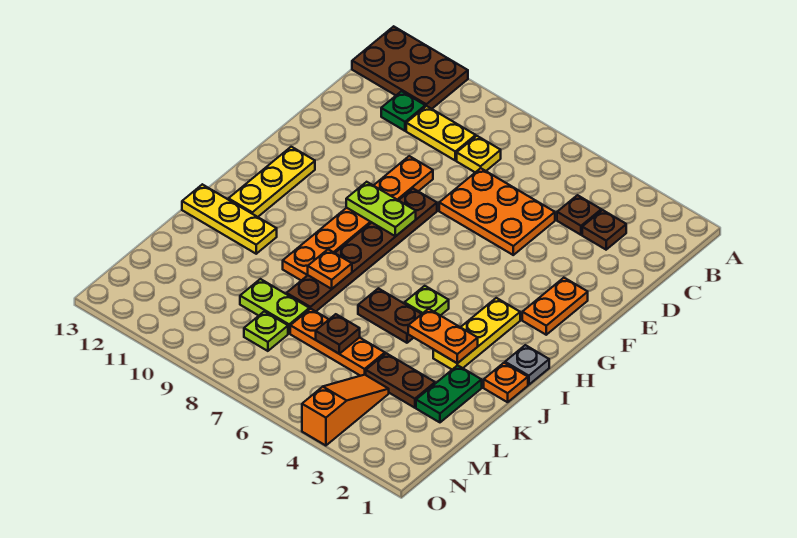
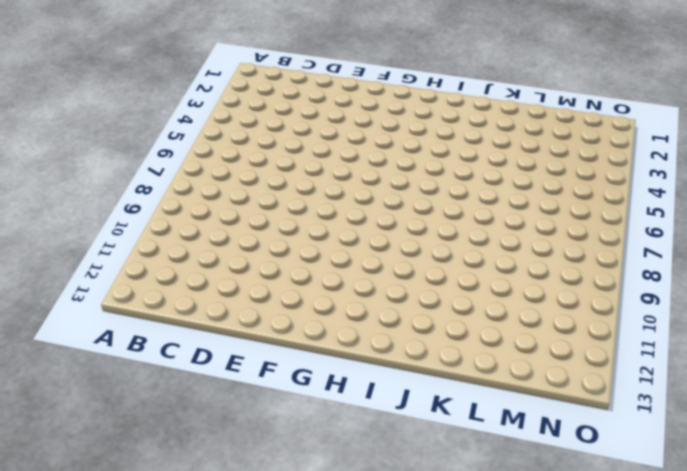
none -> brown 2x3 plate [352,26,468,109]
none -> brown 1x1 plate [582,210,626,250]
none -> brown 1x1 plate [557,195,601,235]

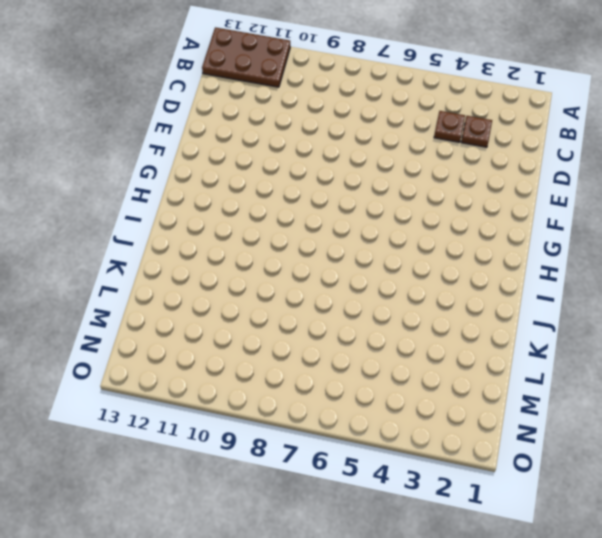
none -> yellow 1x1 plate [457,136,501,172]
none -> yellow 1x2 plate [406,106,476,160]
none -> green 1x1 plate [381,91,425,131]

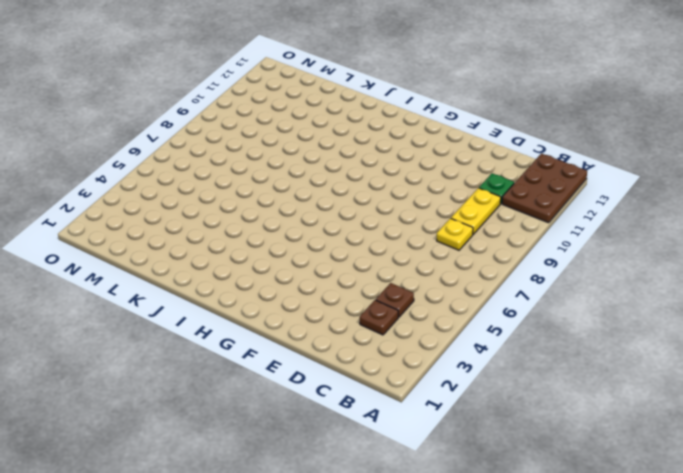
none -> orange 2x3 plate [439,168,555,255]
none -> orange 1x6 plate [283,156,433,280]
none -> orange 1x2 plate [522,278,588,335]

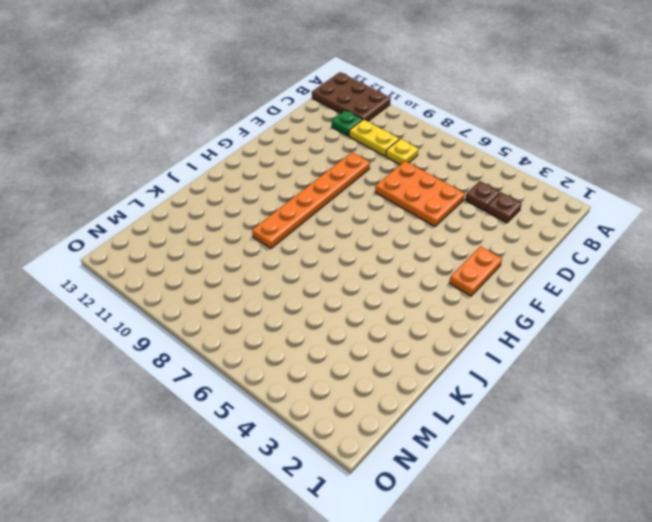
none -> brown 1x6 plate [287,189,437,311]
none -> yellow 1x3 plate [228,147,315,217]
none -> yellow 1x3 plate [433,298,520,369]

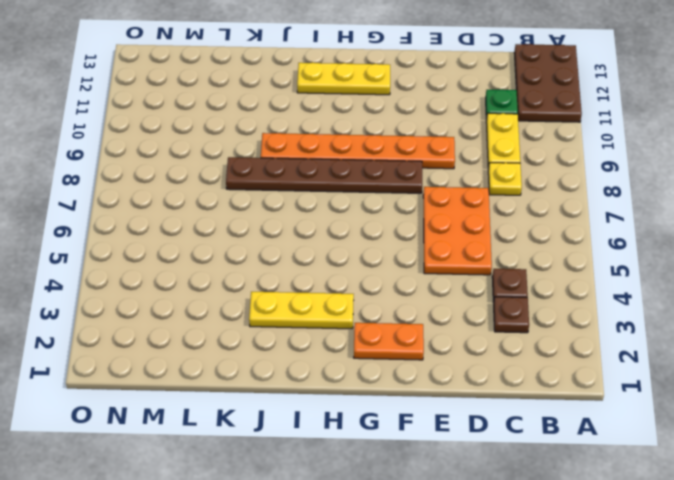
none -> grey 1x1 plate [505,345,549,385]
none -> lime 1x1 plate [404,286,449,316]
none -> orange 1x1 plate [484,363,528,402]

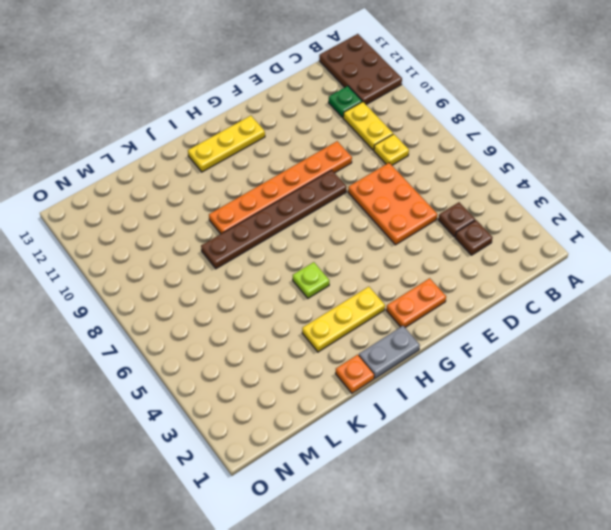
grey 1x2 plate [359,326,420,378] -> grey 1x1 plate [505,345,549,385]
none -> brown 1x2 plate [358,288,421,343]
none -> yellow 1x3 plate [182,184,277,254]
none -> green 1x2 plate [416,365,482,422]

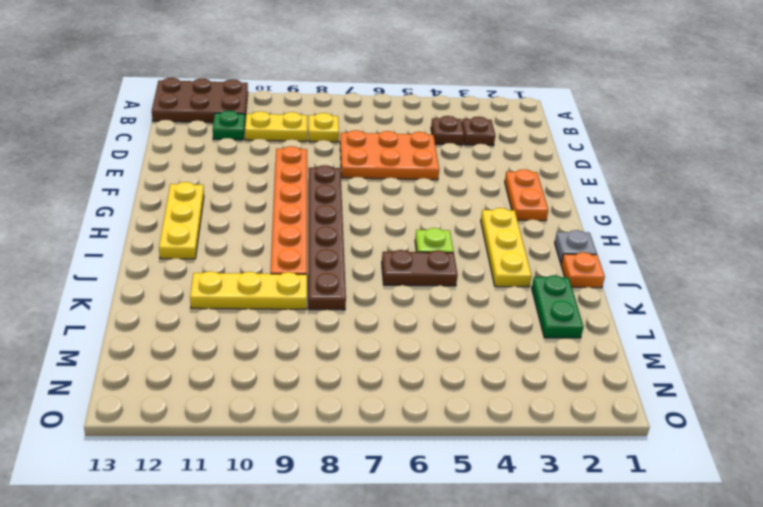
yellow 1x3 plate [190,271,307,309] -> yellow 1x3 plate moved to [182,184,277,254]
none -> brown 1x2 plate [366,353,435,408]
none -> orange 1x3 plate [290,309,385,376]
none -> lime 1x2 plate [240,279,309,333]

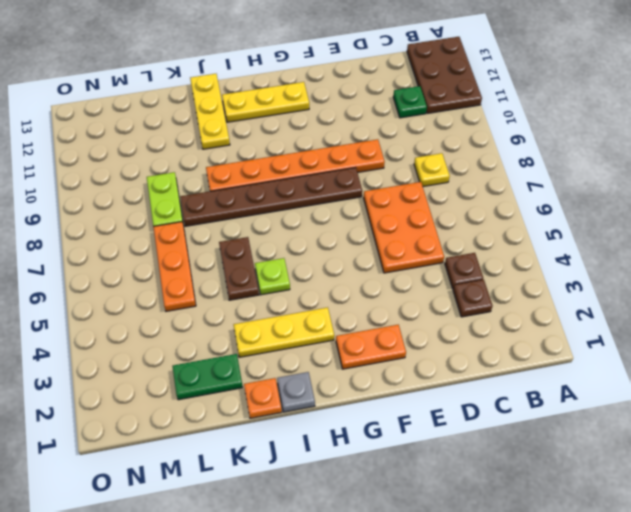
none -> yellow 1x2 plate [406,106,476,160]
none -> brown 1x2 plate [366,353,435,408]
none -> orange 1x3 slope [302,375,389,446]

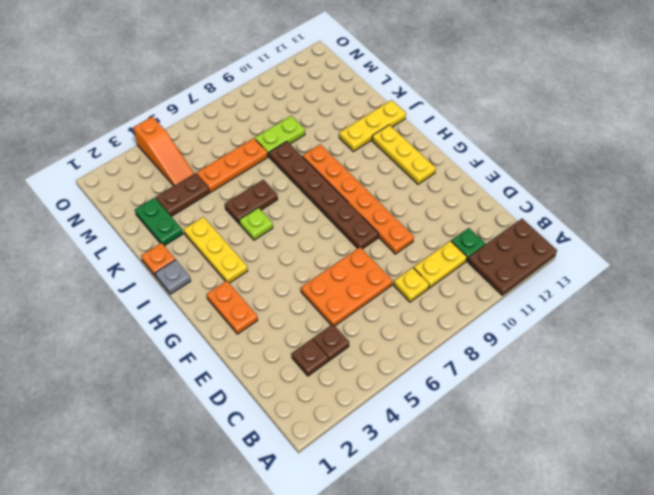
none -> lime 1x1 plate [244,311,288,351]
none -> lime 1x2 plate [346,182,416,236]
none -> orange 1x2 plate [408,309,478,363]

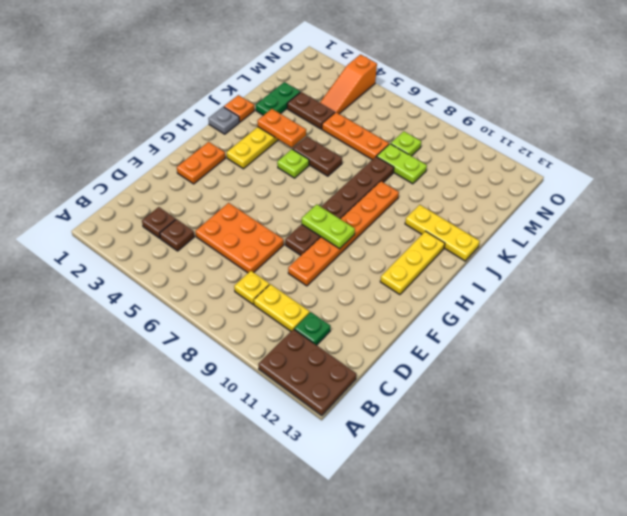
none -> orange 1x1 plate [308,249,352,289]
none -> brown 1x1 plate [316,314,360,354]

